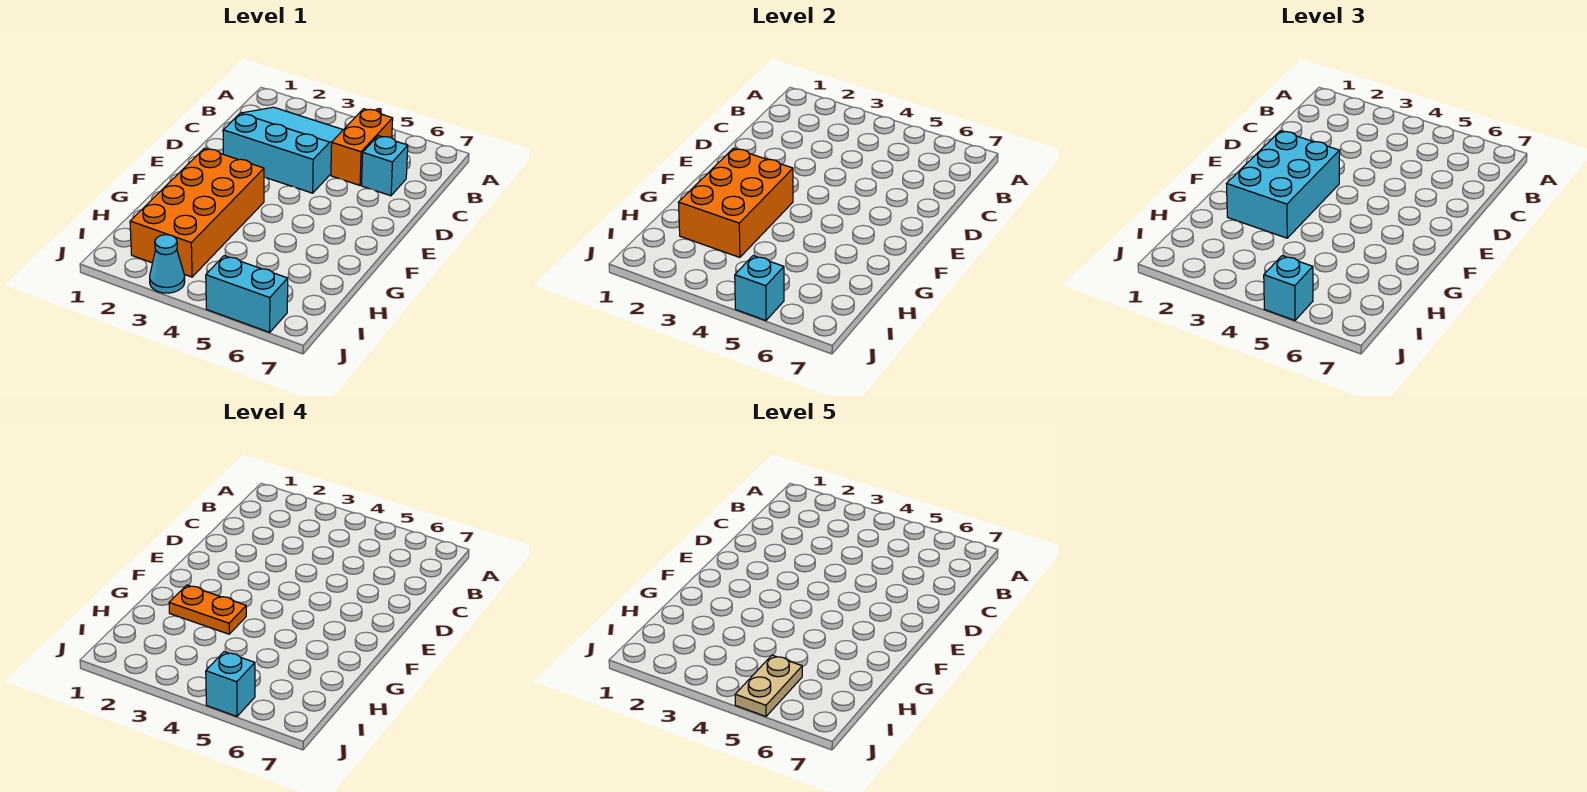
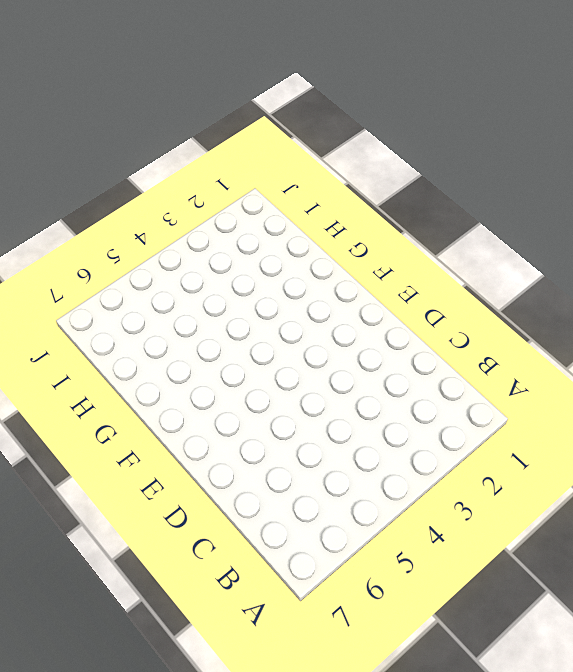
none -> cyan 3x3 slope [223,107,343,193]
none -> orange 1x2 brick [331,109,393,185]
none -> cyan 1x1 brick [362,136,408,196]

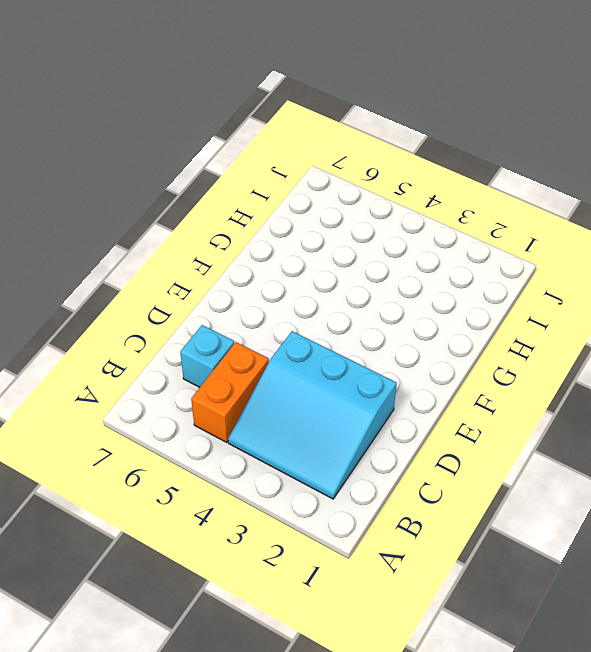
none -> orange 2x4 brick [130,148,264,277]
none -> cyan 1x1 cone [150,235,185,293]
none -> cyan 1x2 brick [206,256,288,332]

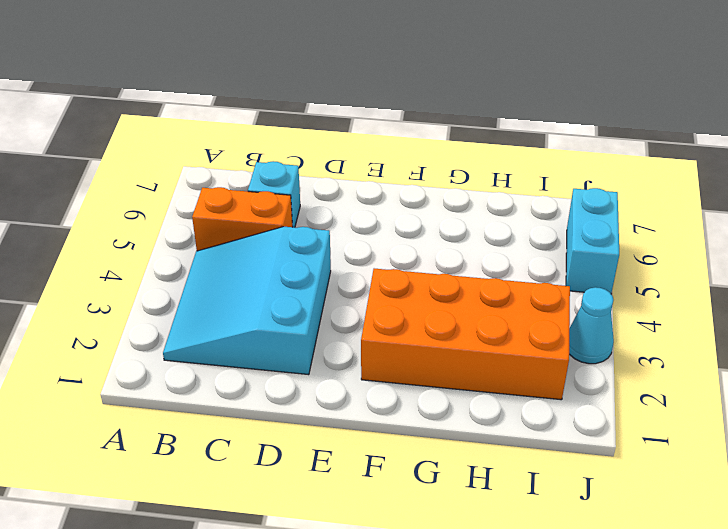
none -> orange 2x3 brick [678,148,793,257]
none -> cyan 1x1 brick [735,256,784,320]
none -> cyan 2x3 brick [1227,131,1340,238]

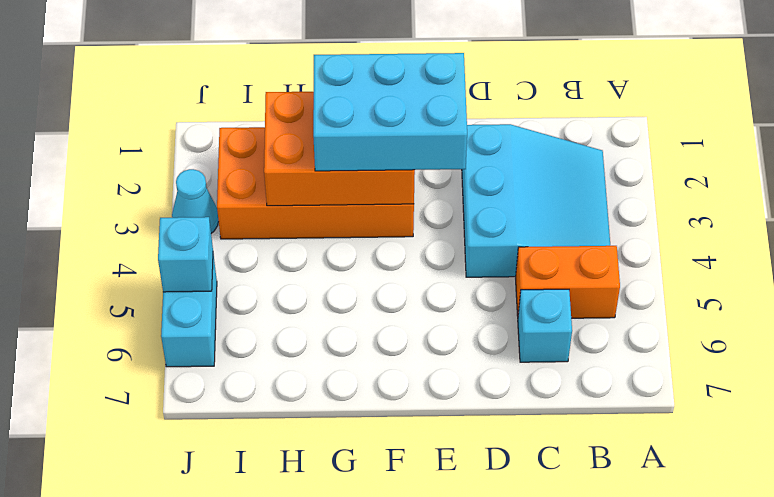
none -> cyan 1x1 brick [1264,256,1313,320]
none -> orange 1x2 plate [169,585,246,634]
none -> cyan 1x1 brick [206,652,255,716]

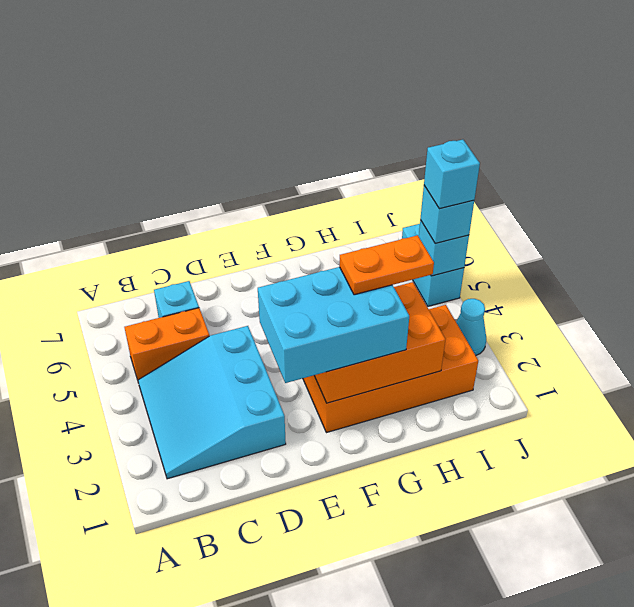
orange 1x2 plate [339,235,434,295] -> orange 1x2 plate turned to [169,585,246,634]
none -> tan 1x2 plate [735,655,802,716]

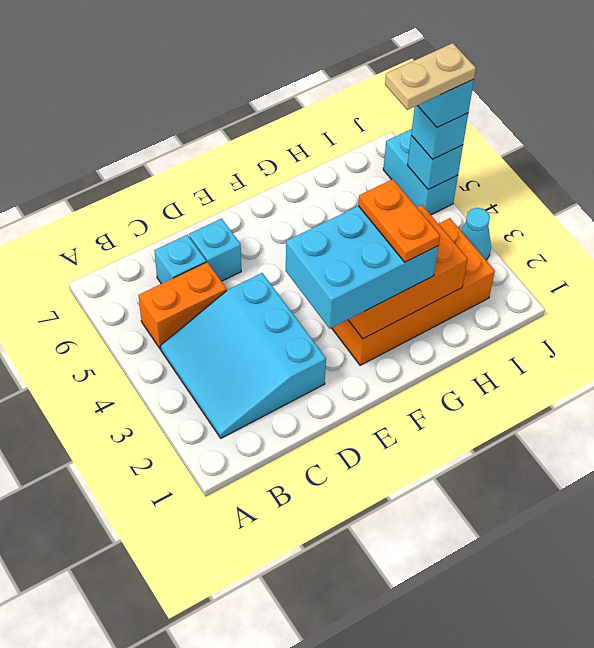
cyan 1x1 brick [189,219,241,281] -> none

